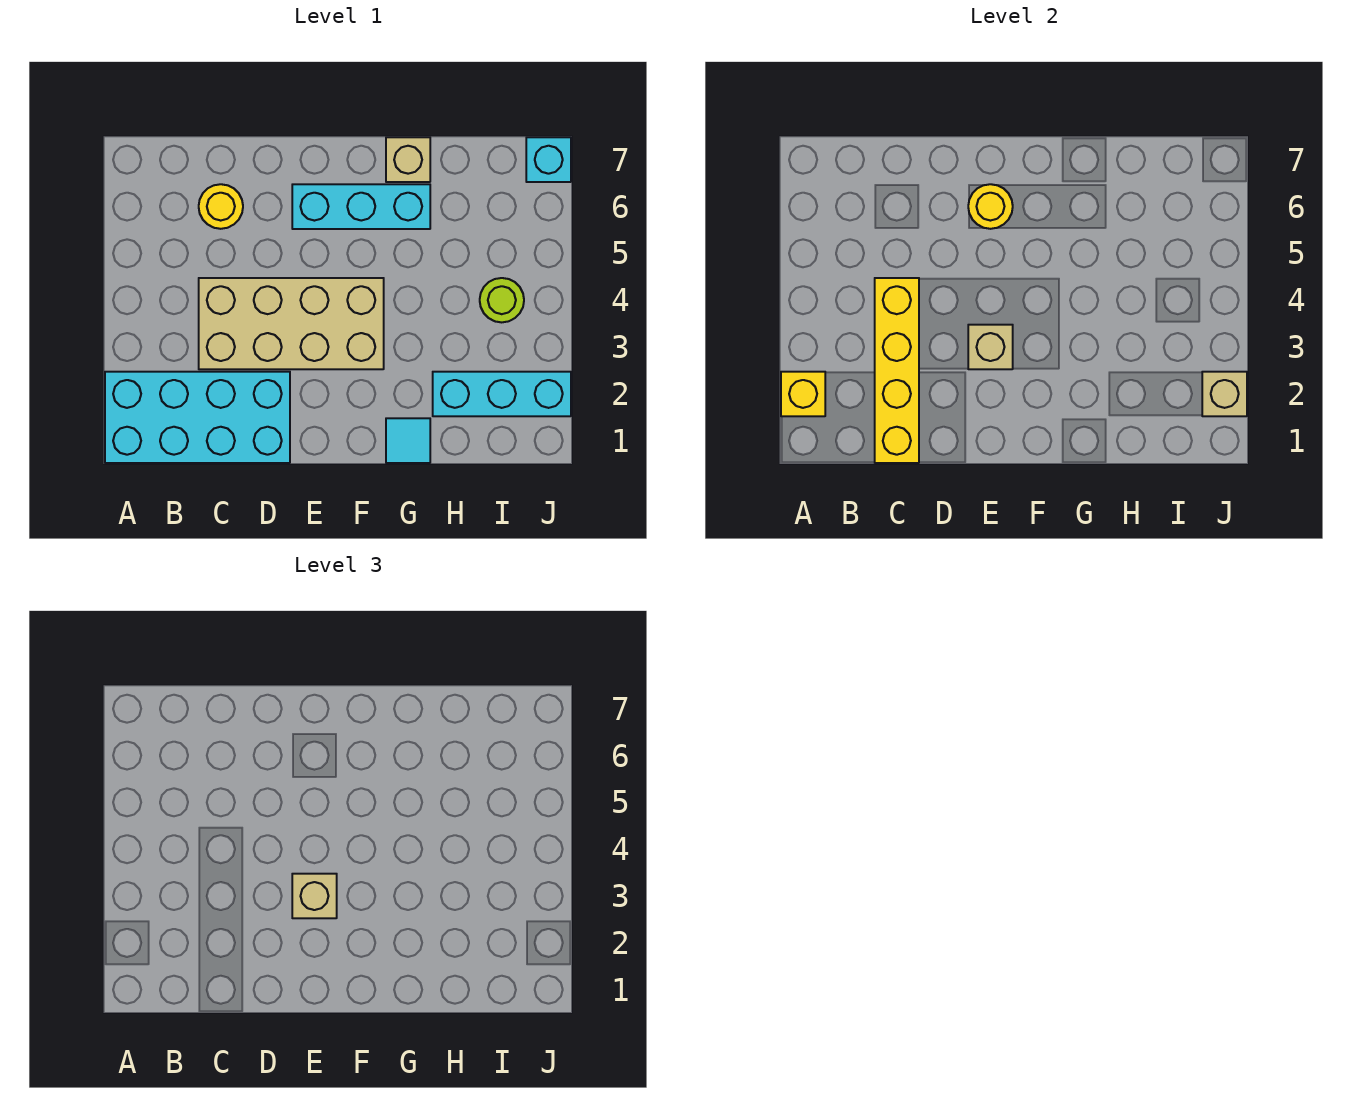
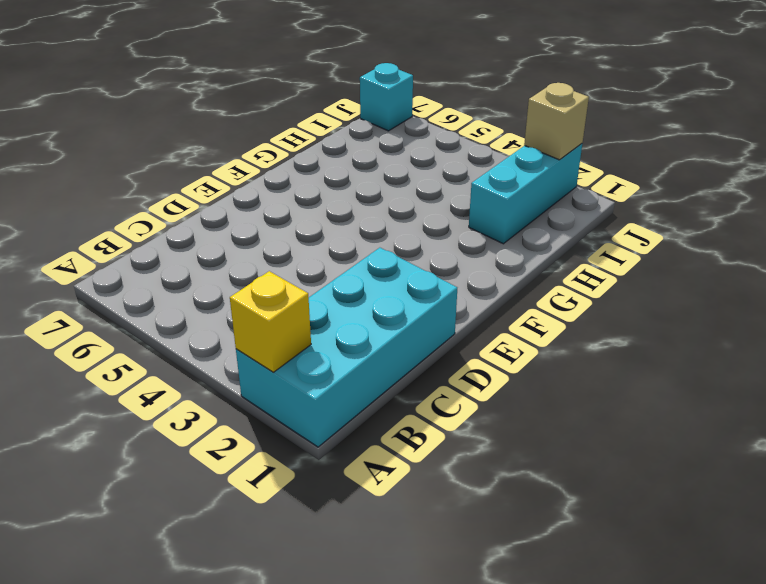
none -> tan 2x4 brick [199,278,384,369]
none -> yellow 1x1 round brick [199,184,243,229]
none -> cyan 1x3 brick [292,184,430,229]

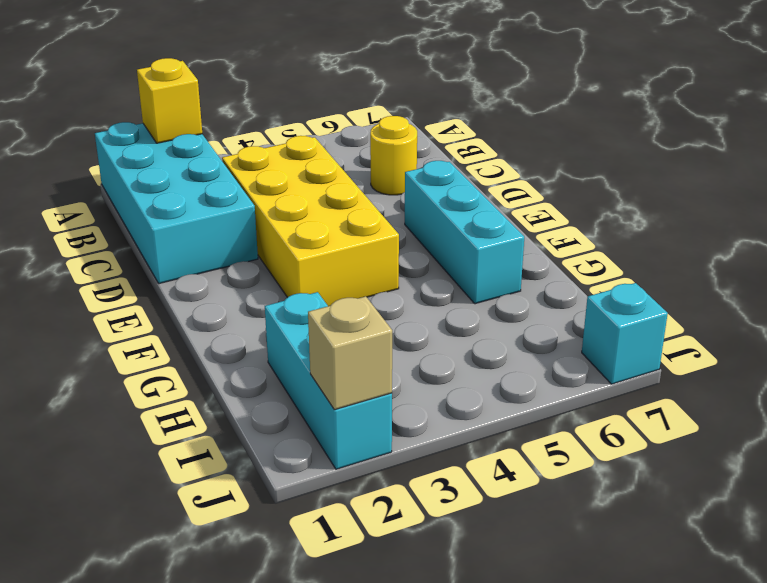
yellow 2x4 brick [222,136,399,306] -> tan 2x4 brick [199,278,384,369]
none -> cyan 1x1 tile [386,418,430,463]
none -> tan 1x1 brick [386,137,430,182]
none -> lime 1x1 round brick [480,278,524,322]

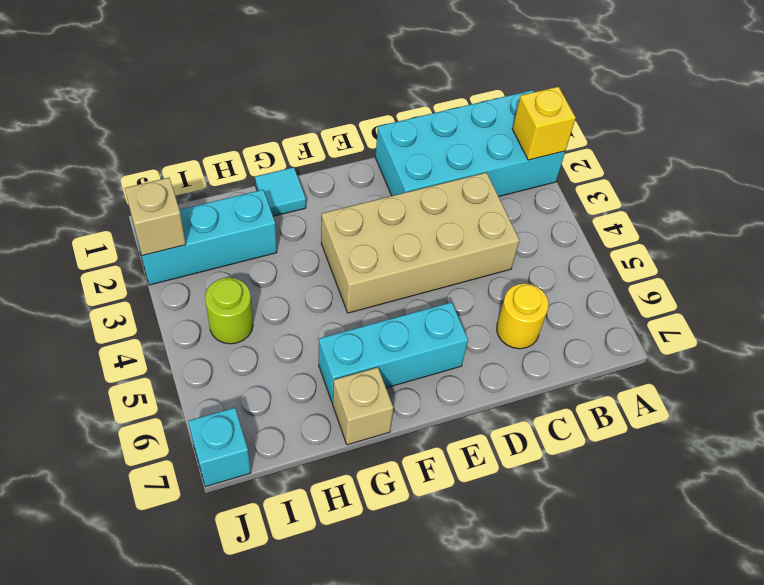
none -> yellow 1x4 brick [875,278,919,463]
none -> tan 1x1 brick [968,325,1013,369]
none -> yellow 1x1 round brick [968,184,1013,229]

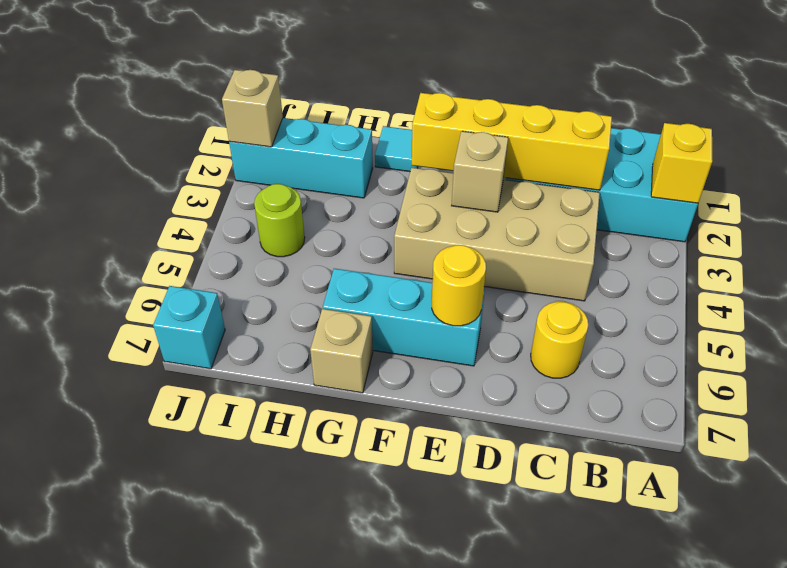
yellow 1x4 brick [412,93,612,190] -> yellow 1x4 brick turned to [875,278,919,463]
none -> tan 1x1 brick [292,874,337,918]

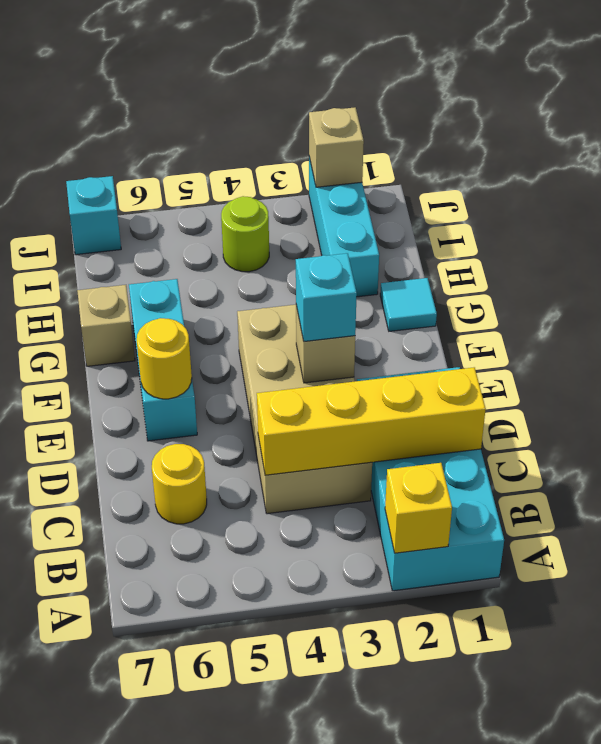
cyan 1x1 brick [296,253,357,341] -> tan 1x1 brick [292,874,337,918]

